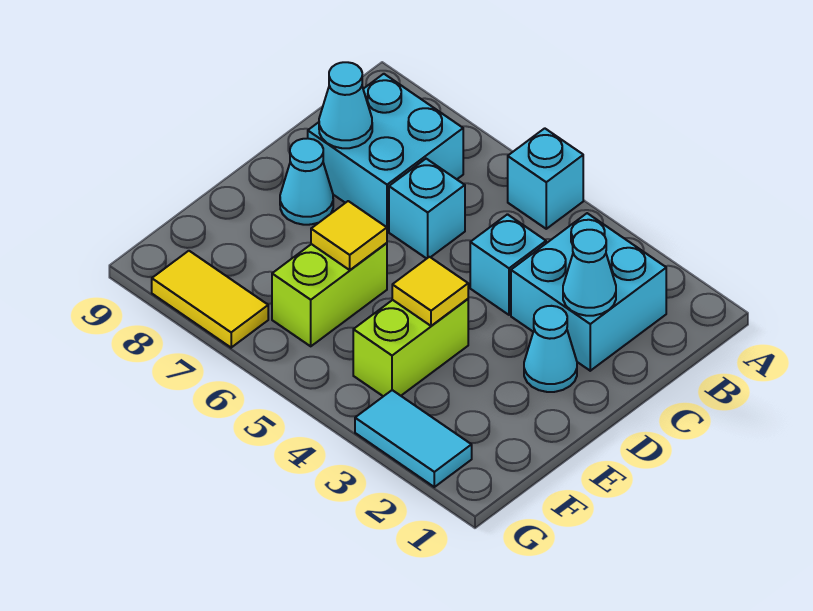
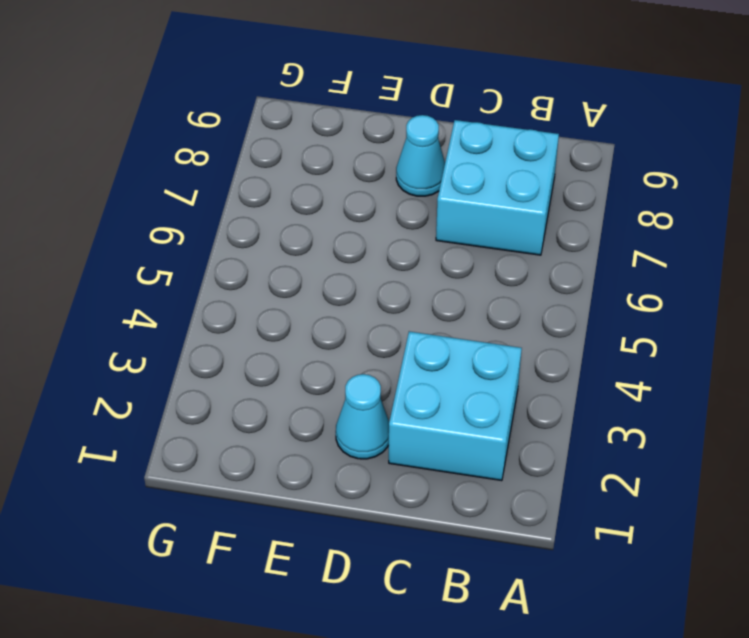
none -> cyan 1x1 brick [508,128,583,229]
none -> cyan 1x1 brick [470,214,546,315]
none -> cyan 1x1 brick [389,159,465,259]

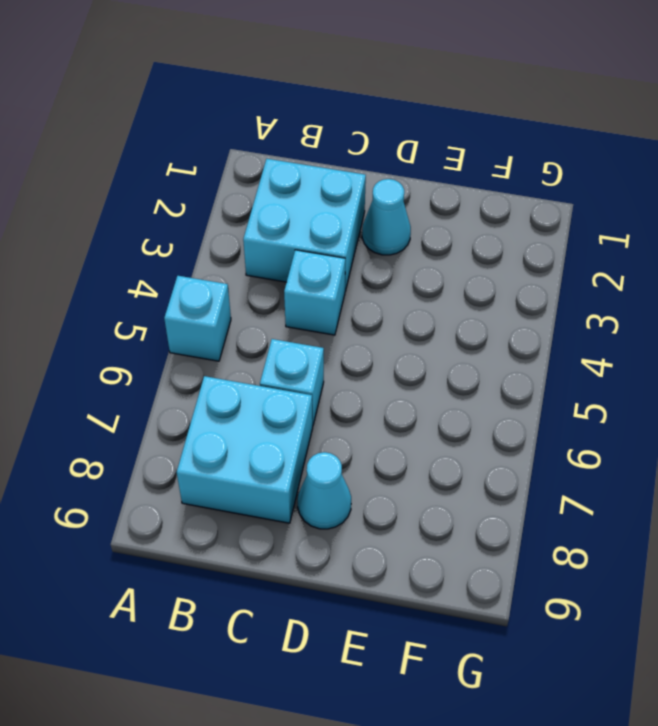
none -> lime 1x2 brick [353,299,468,396]
none -> lime 1x2 brick [272,243,387,346]
none -> cyan 1x2 tile [355,390,472,487]

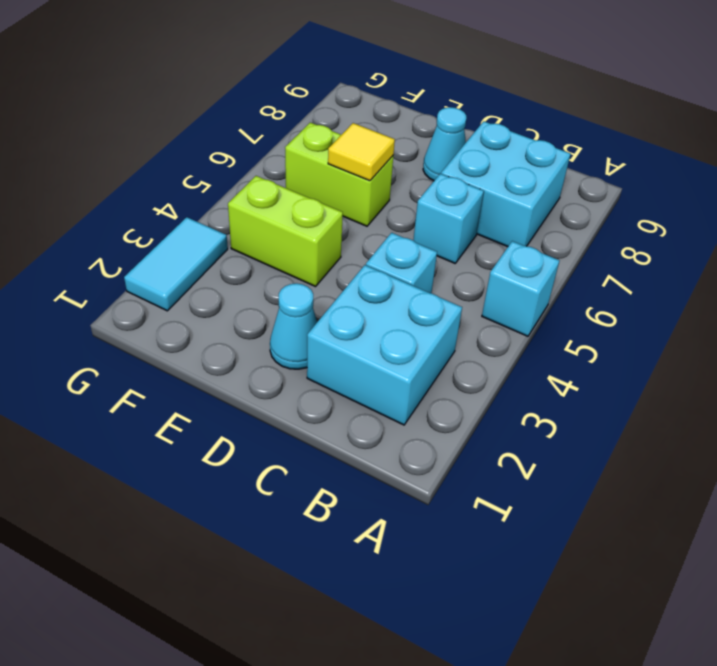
none -> yellow 1x2 tile [152,251,268,348]
none -> cyan 1x1 cone [563,230,616,316]
none -> cyan 1x1 cone [319,62,372,148]

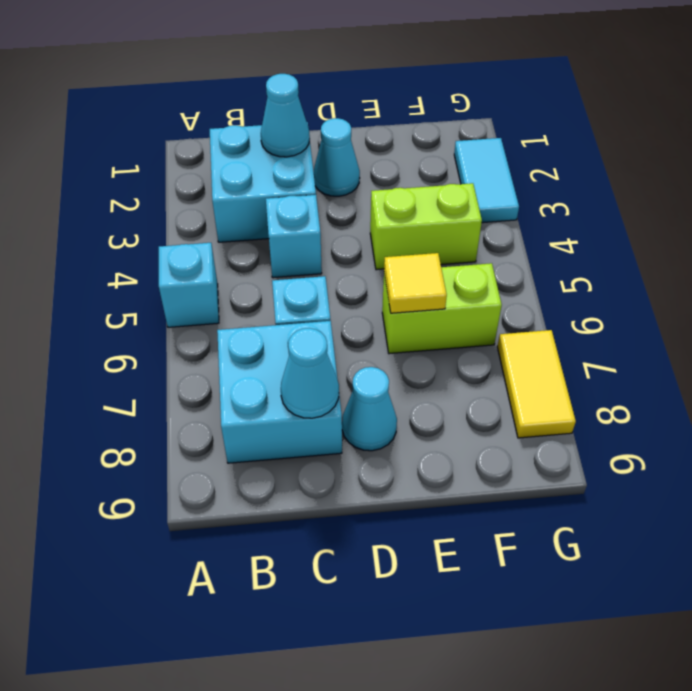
none -> yellow 1x1 tile [392,257,468,326]

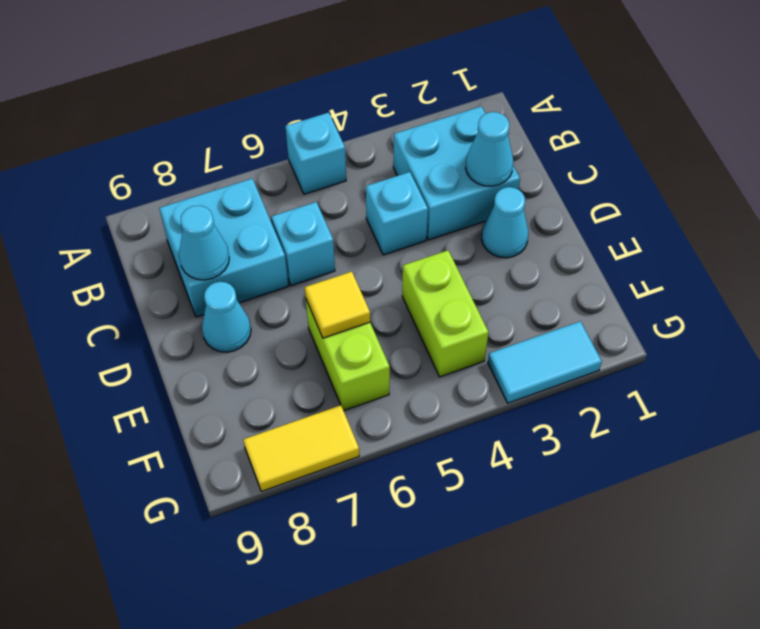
none -> yellow 1x1 tile [392,257,468,326]

